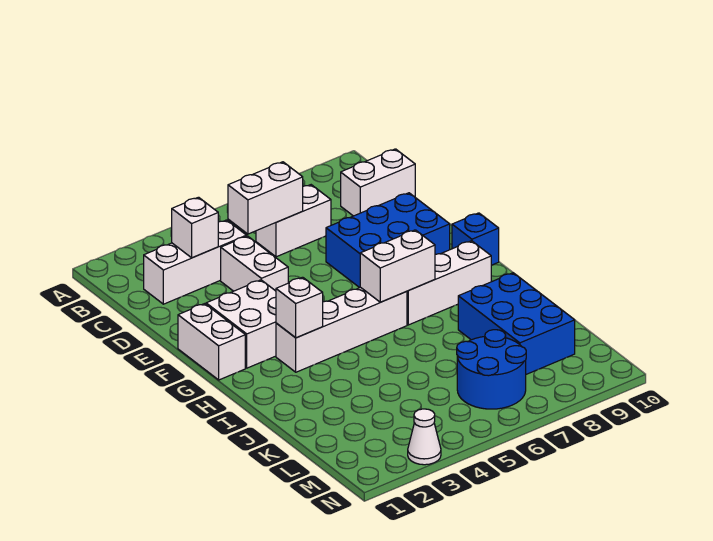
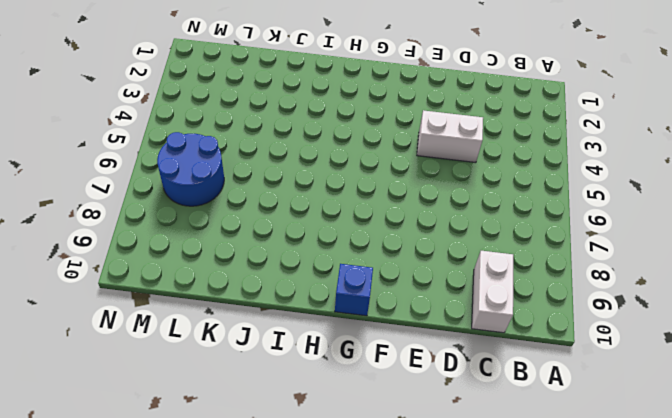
none -> white 1x3 brick [144,220,247,304]
none -> white 1x2 brick [256,185,331,257]
none -> blue 2x3 brick [326,193,450,288]

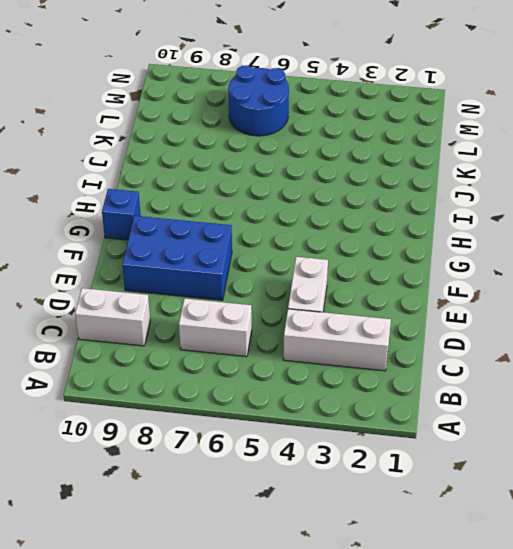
none -> white 1x2 brick [178,304,245,380]
none -> white 2x2 brick [206,280,276,368]
none -> white 1x4 brick [276,287,407,372]

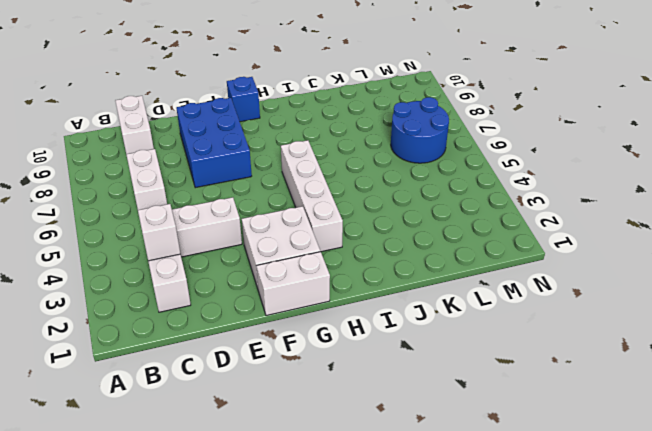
none -> white 1x3 brick [407,241,491,325]
none -> blue 2x3 brick [458,273,575,374]
none -> white 1x1 cone [408,409,441,465]

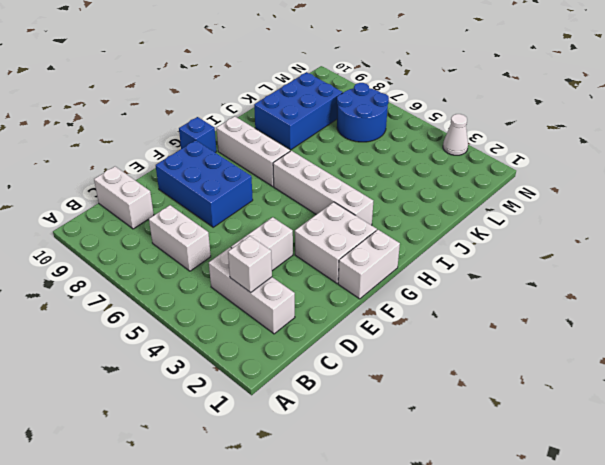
none -> white 1x2 brick [228,162,303,234]
none -> white 1x1 brick [276,277,323,338]
none -> white 1x2 brick [360,230,435,302]

